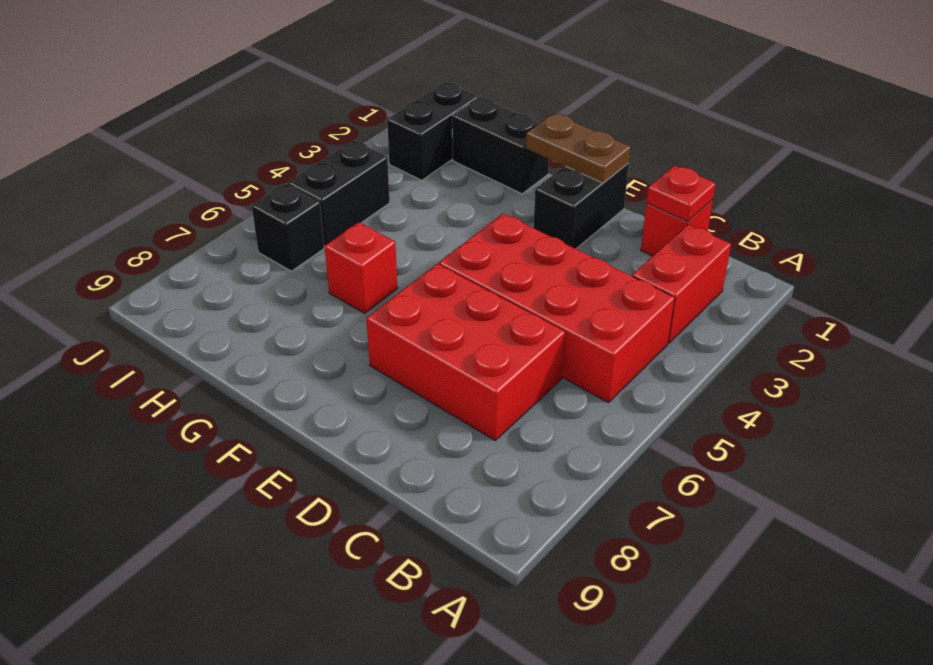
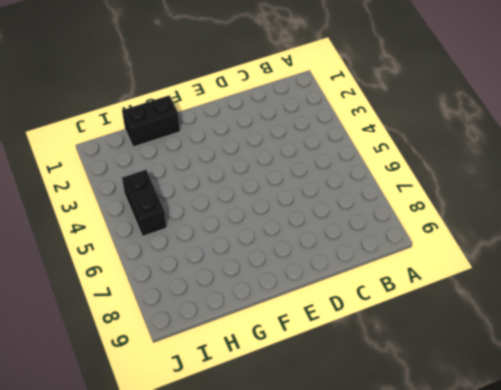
none -> red 1x2 brick [632,224,731,343]
none -> red 2x4 brick [439,213,675,403]
none -> red 1x1 brick [641,200,713,256]

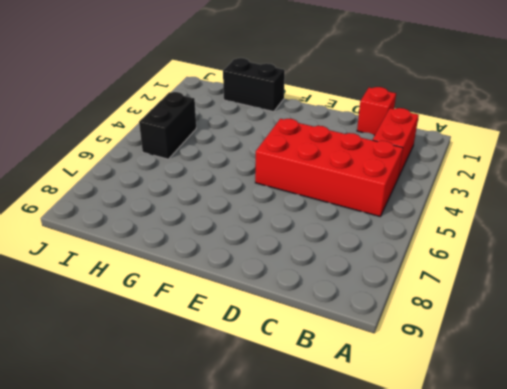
none -> red 2x3 brick [366,264,565,440]
none -> black 1x2 brick [533,163,629,249]
none -> red 1x1 brick [324,222,398,313]

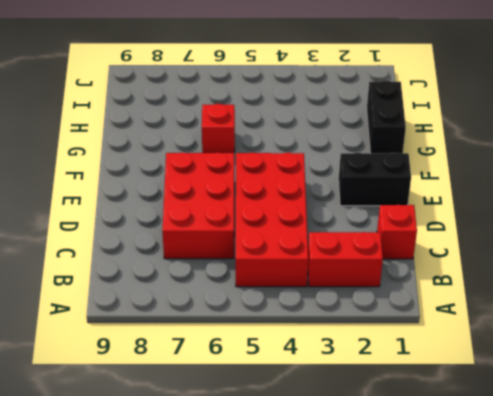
none -> black 1x2 brick [387,82,478,180]
none -> black 1x2 brick [288,141,390,246]
none -> black 1x1 brick [252,184,325,271]

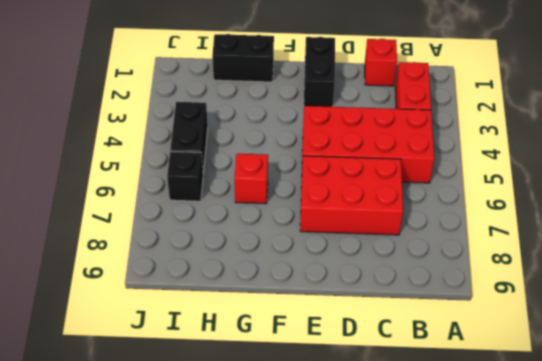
none -> black 1x2 brick [387,82,478,180]
none -> red 1x1 plate [647,165,716,221]
none -> brown 1x2 plate [526,113,631,183]

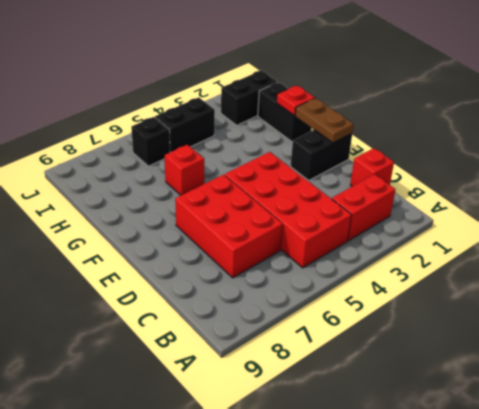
red 1x1 plate [277,86,314,115] -> red 1x1 plate moved to [647,165,716,221]

